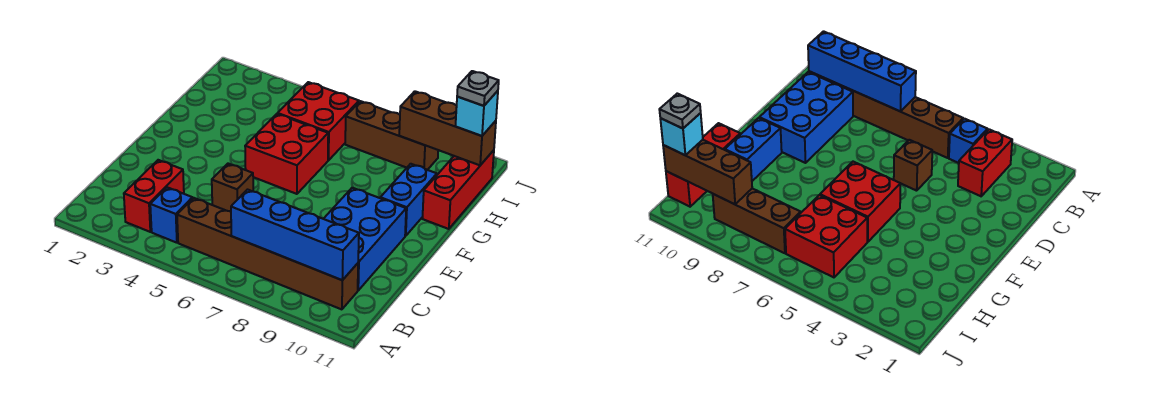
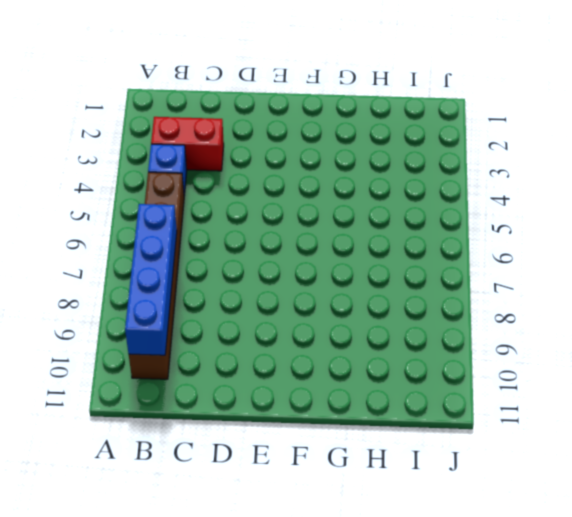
none -> blue 2x3 brick [324,188,406,290]
none -> brown 1x1 brick [212,164,253,211]
none -> red 2x2 brick [245,114,328,194]

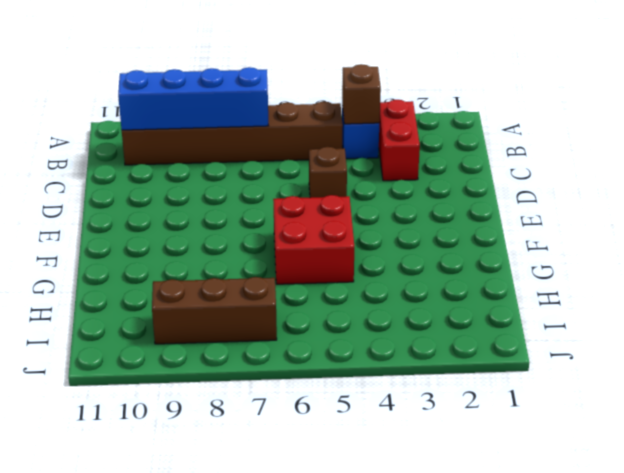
brown 1x1 brick [342,64,381,124] -> none
none -> blue 2x3 brick [324,188,406,290]
none -> blue 1x2 brick [380,164,437,236]
none -> red 1x3 brick [422,150,494,229]

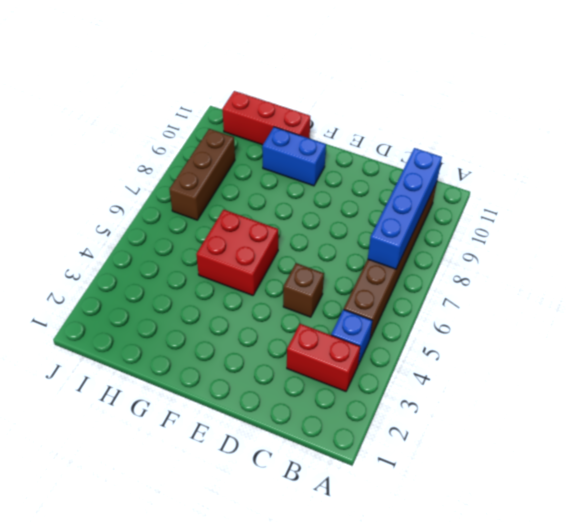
none -> blue 2x3 brick [324,188,406,290]
none -> red 2x2 brick [278,82,359,160]
none -> brown 1x3 brick [399,91,496,165]

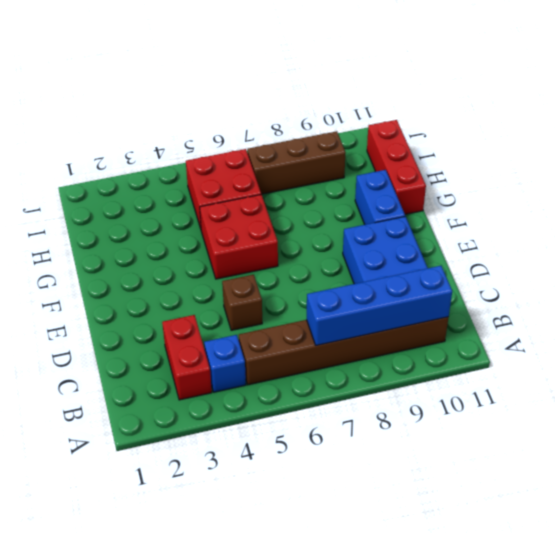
none -> brown 1x3 brick [399,91,496,165]
none -> cyan 1x1 brick [456,91,498,136]
none -> grey 1x1 plate [457,71,499,106]

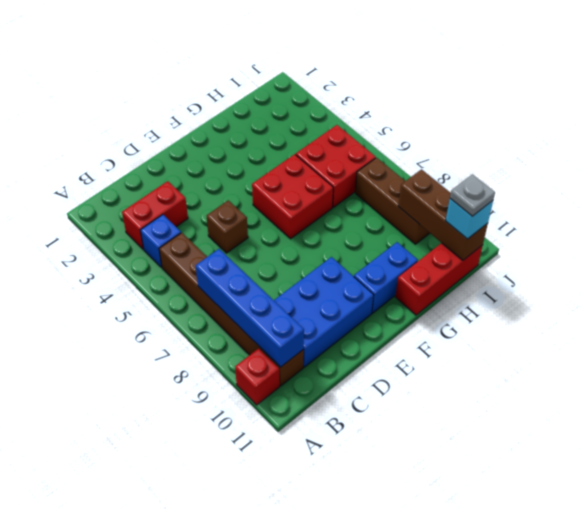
red 1x1 brick [235,348,280,405] -> none

